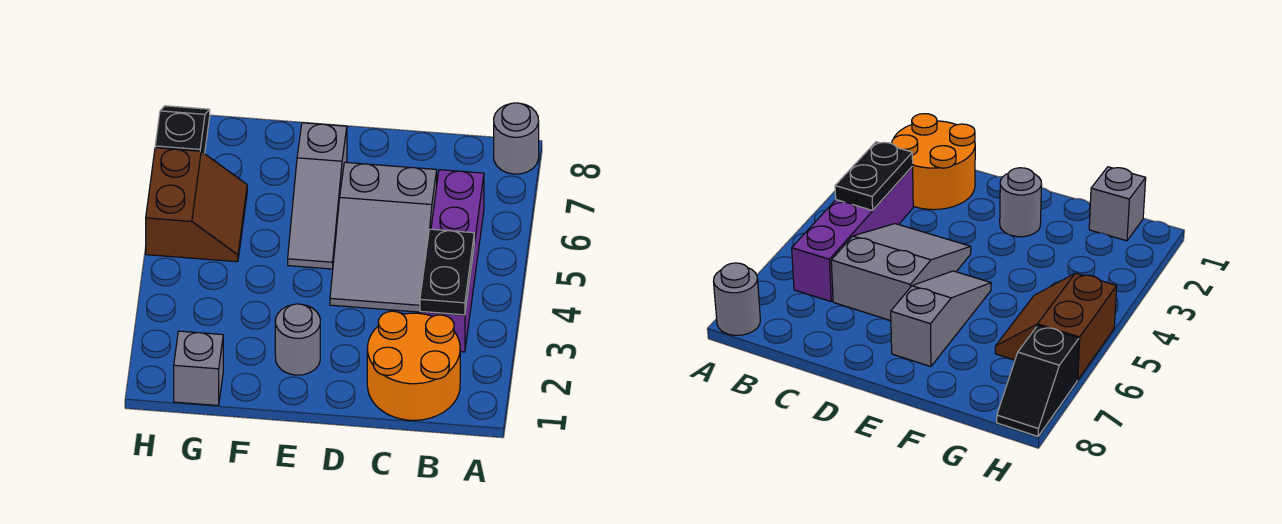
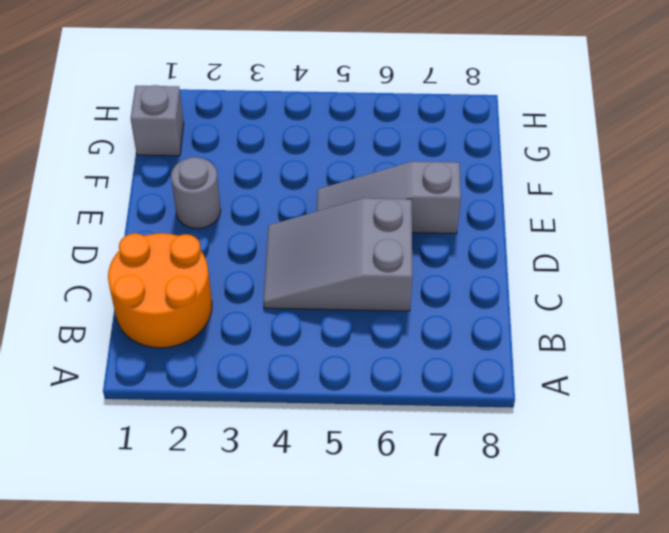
none -> grey 1x1 round brick [494,103,539,174]
none -> purple 1x4 brick [420,170,484,352]

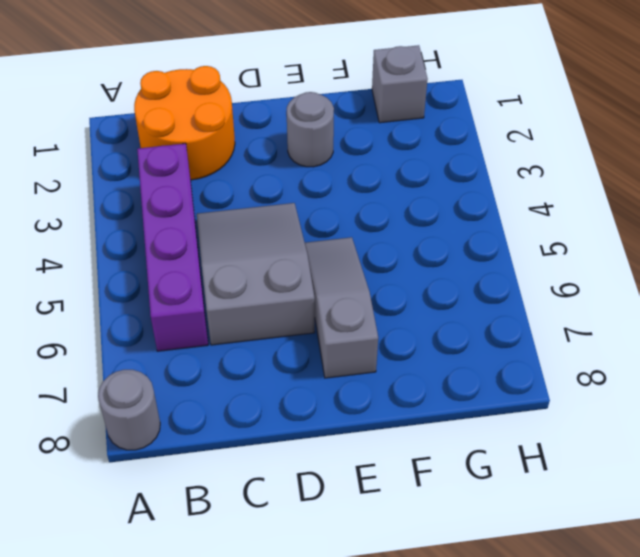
none -> brown 2x2 slope [146,148,247,262]
none -> black 1x2 slope [155,106,210,154]

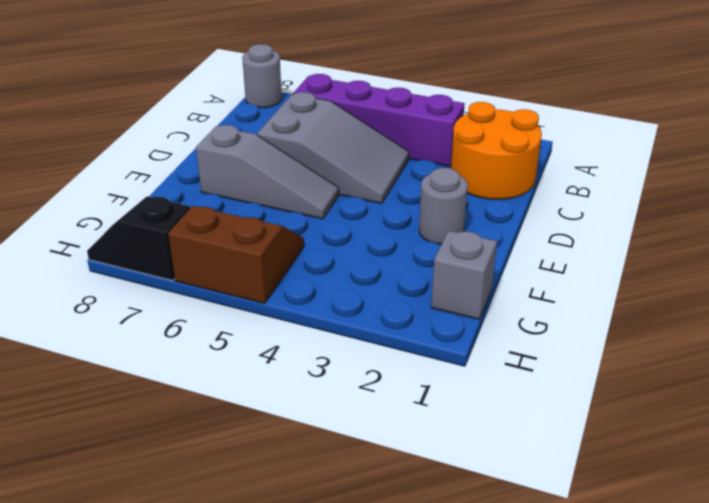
none -> black 1x2 plate [420,229,474,315]

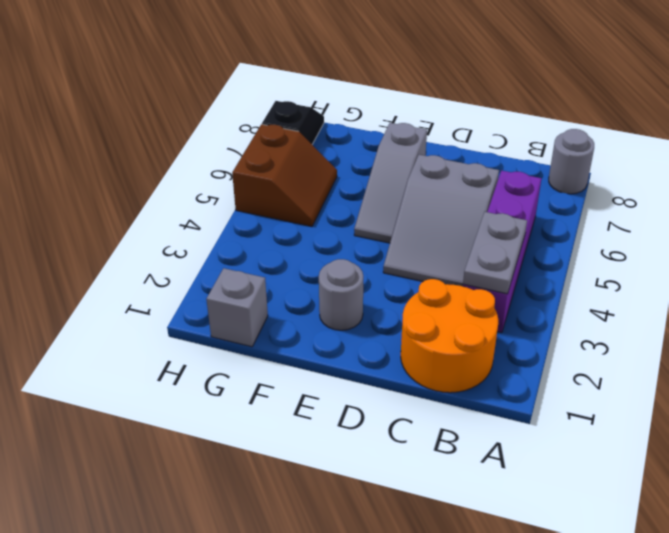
grey 1x2 plate [463,212,527,294] -> black 1x2 plate [420,229,474,315]

